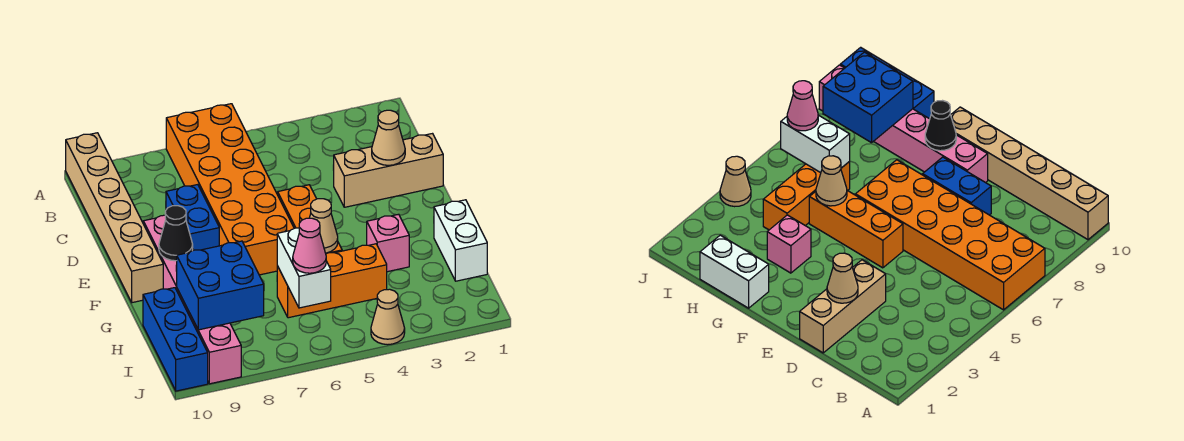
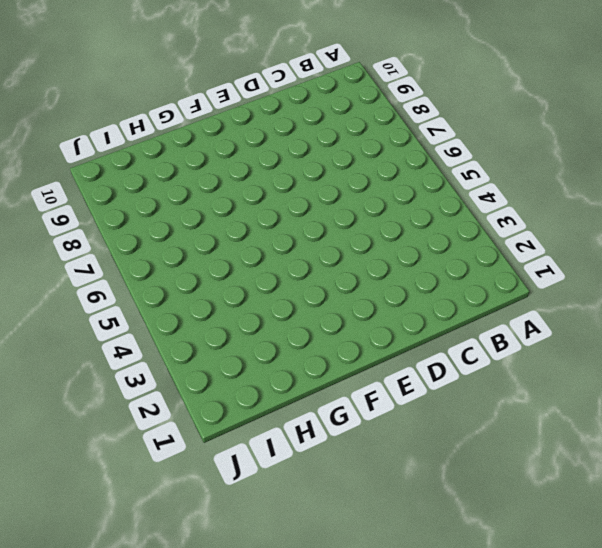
none -> orange 2x6 brick [166,104,294,275]
none -> tan 1x6 brick [66,133,163,303]
none -> tan 1x3 brick [333,134,443,207]

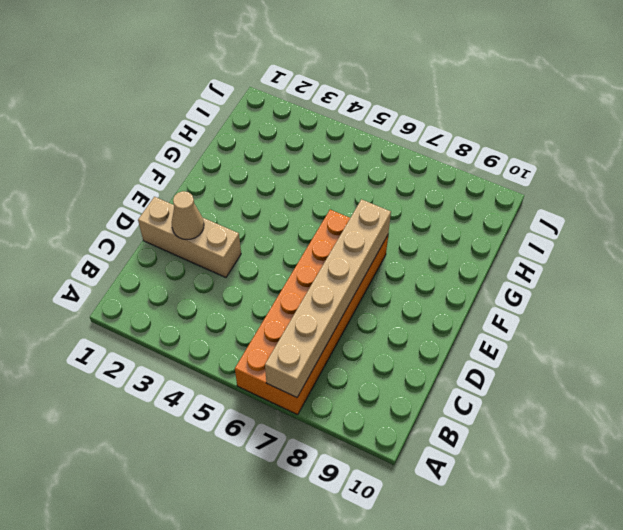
tan 1x6 brick [265,199,391,397] -> tan 1x6 brick moved to [66,133,163,303]
none -> blue 1x2 brick [166,185,219,250]
none -> orange 1x3 brick [278,185,342,254]
none -> pink 1x6 brick [143,215,241,384]

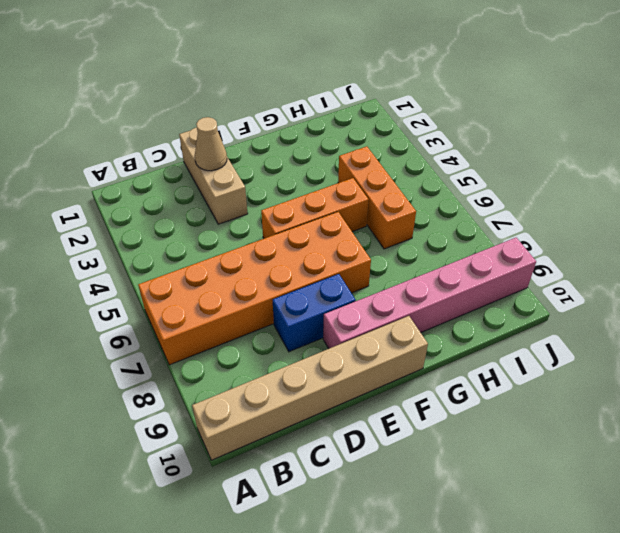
none -> white 1x2 brick [434,200,487,281]
none -> pink 1x1 brick [367,214,409,272]
none -> blue 1x3 brick [143,288,208,391]

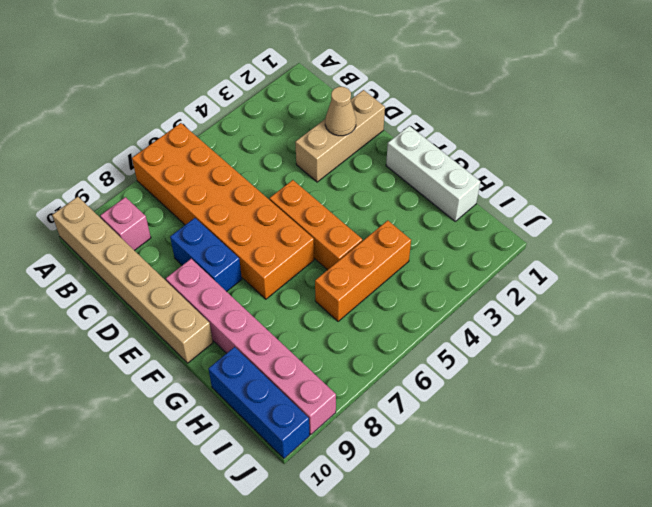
pink 1x1 brick [100,197,151,251] -> pink 1x1 brick moved to [367,214,409,272]
white 1x3 brick [386,126,480,221] -> white 1x2 brick [434,200,487,281]
none -> tan 1x1 cone [371,289,405,345]
none -> black 1x1 cone [159,206,193,261]
none -> tan 1x1 cone [310,199,338,253]

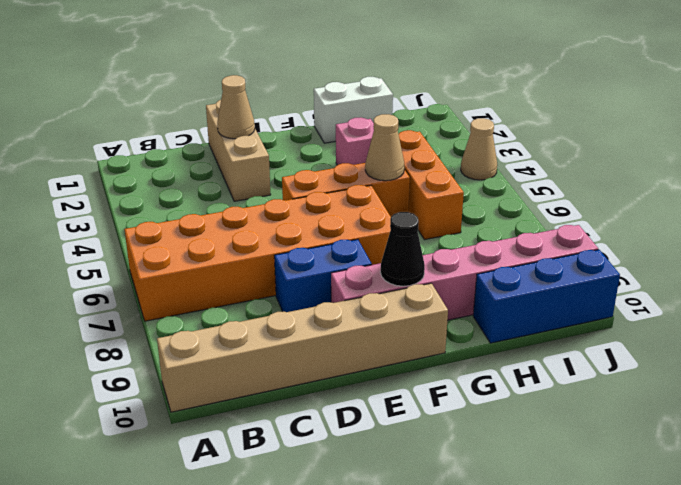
none -> white 1x2 brick [277,228,331,308]
none -> blue 2x2 brick [176,241,264,330]
none -> pink 1x1 cone [293,218,326,273]

